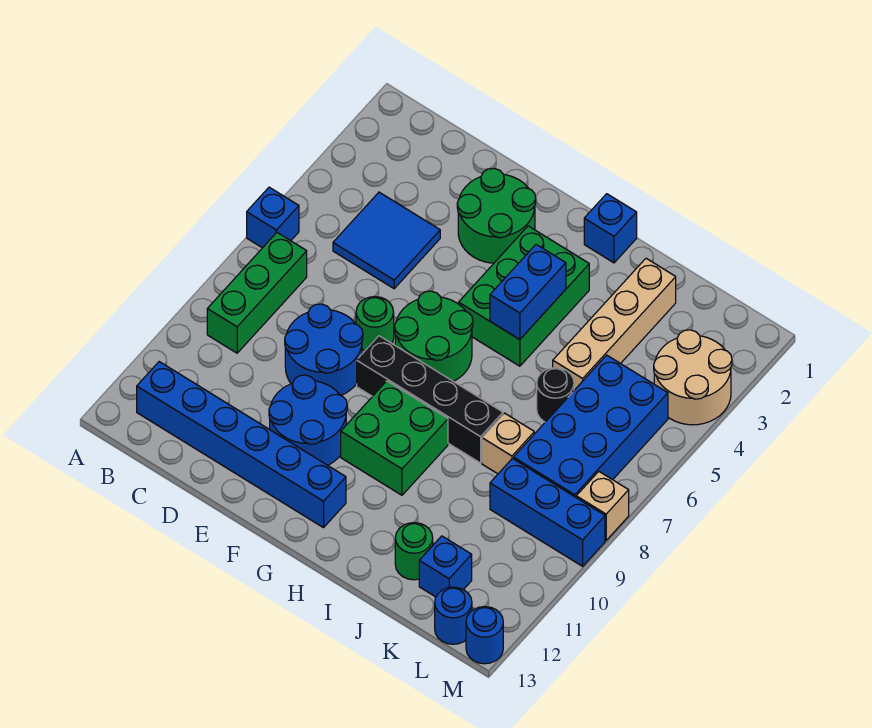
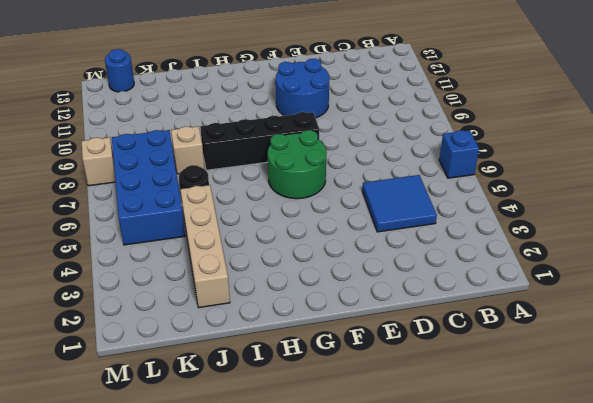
none -> green 1x3 brick [207,233,307,353]
none -> blue 1x6 brick [137,362,346,528]
none -> blue 2x2 round brick [285,304,363,395]

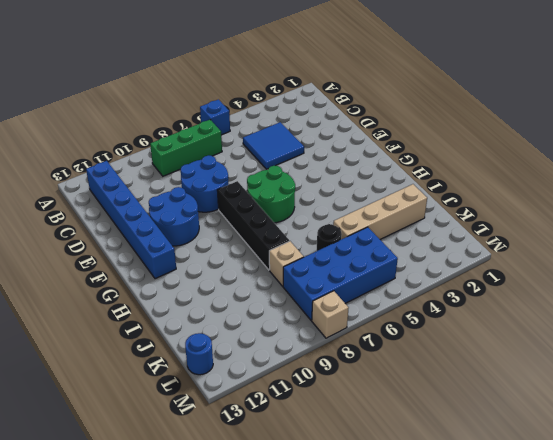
none -> green 2x2 round brick [457,168,536,263]
none -> green 1x1 round brick [356,297,394,351]
none -> green 2x3 brick [459,226,589,366]

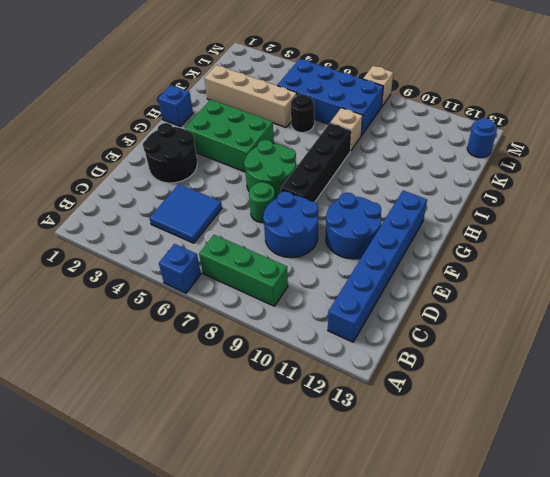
black 2x2 round brick [143,123,197,183] -> green 2x2 round brick [457,168,536,263]
none -> green 2x2 brick [341,381,448,495]
none -> green 1x1 round brick [395,523,433,580]
none -> blue 1x3 brick [490,459,605,566]

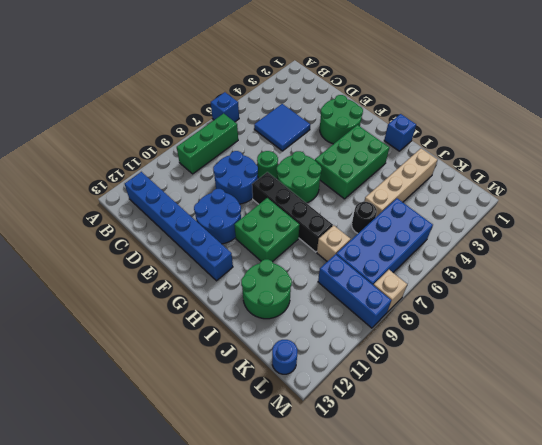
green 2x2 round brick [241,259,292,319] -> green 1x1 round brick [395,523,433,580]
none -> blue 1x1 brick [419,536,472,597]
none -> tan 2x2 round brick [654,330,732,425]
none -> blue 1x1 round brick [466,607,503,664]

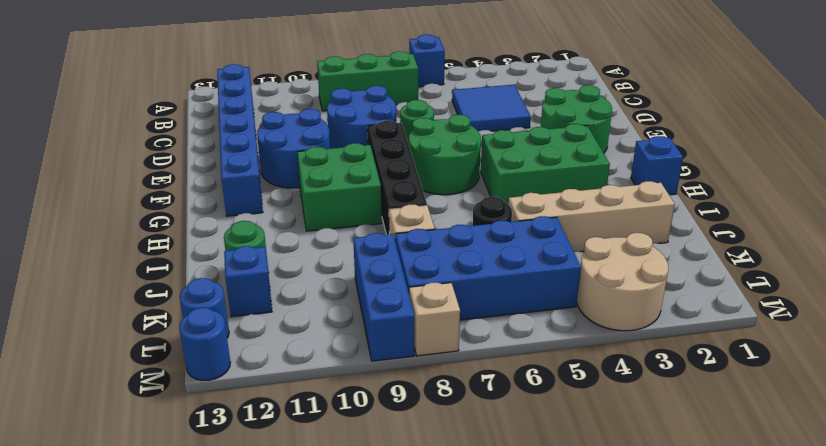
none -> blue 1x2 brick [490,245,566,340]

